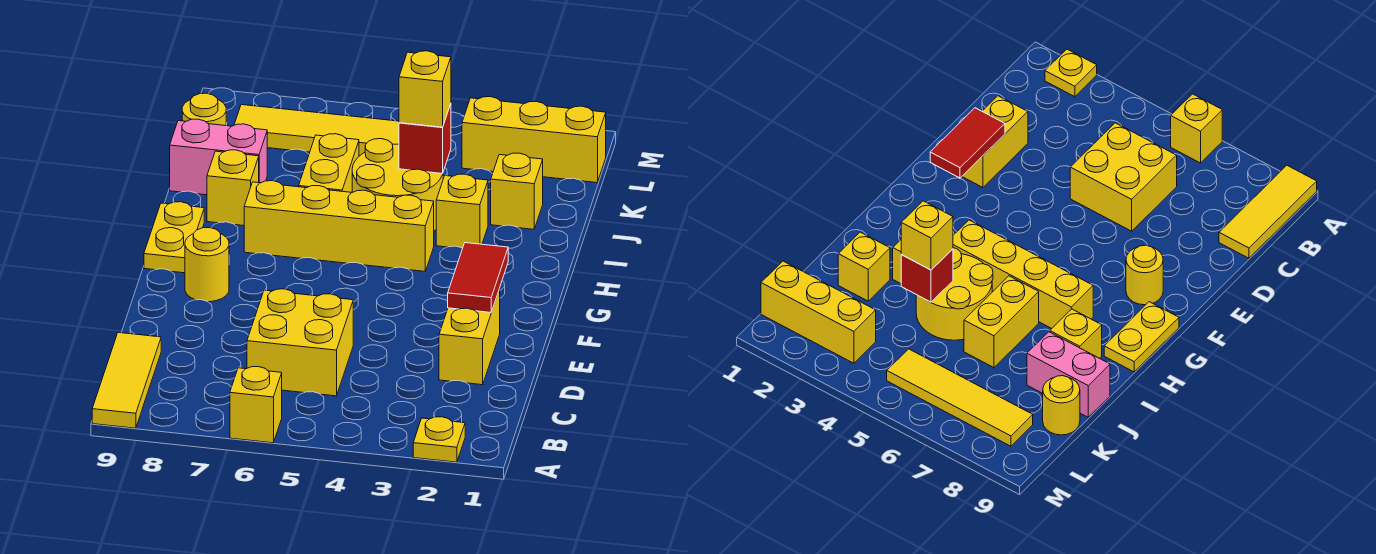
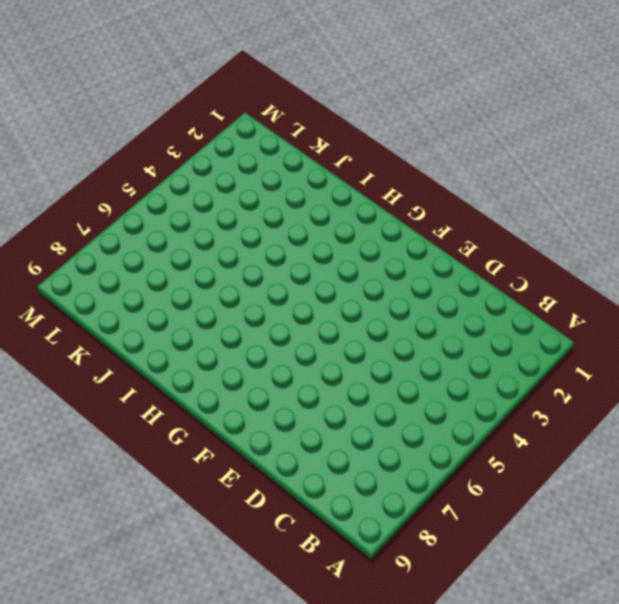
none -> yellow 1x1 plate [413,417,465,462]
none -> yellow 1x1 brick [230,367,282,443]
none -> yellow 1x3 tile [92,332,161,428]

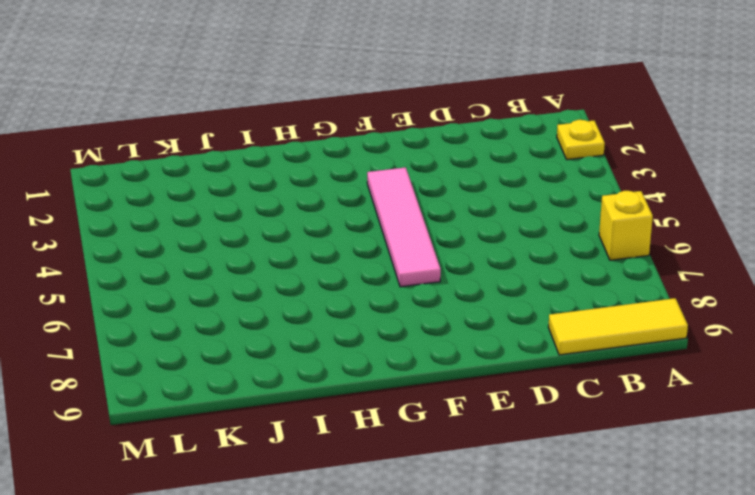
pink 1x4 tile [367,167,441,287] -> none
none -> yellow 2x2 brick [247,289,353,396]
none -> yellow 1x2 brick [439,289,500,385]
none -> yellow 1x1 round brick [185,228,229,302]

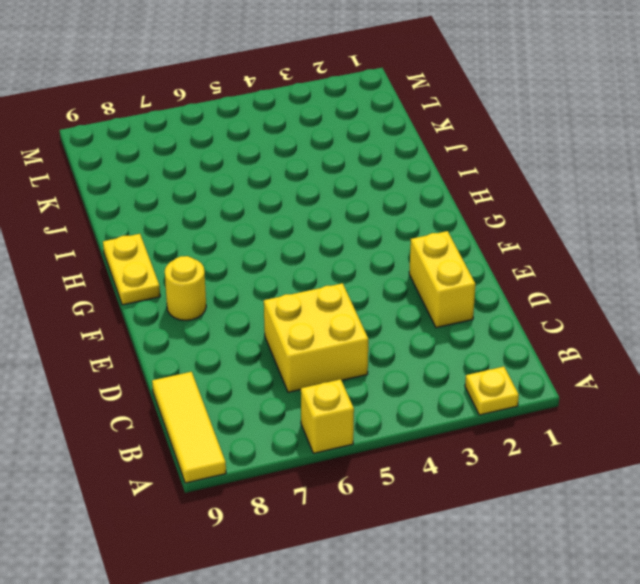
none -> yellow 1x4 brick [244,181,434,271]
none -> yellow 1x1 brick [436,174,488,248]
none -> yellow 2x2 round brick [352,139,443,231]

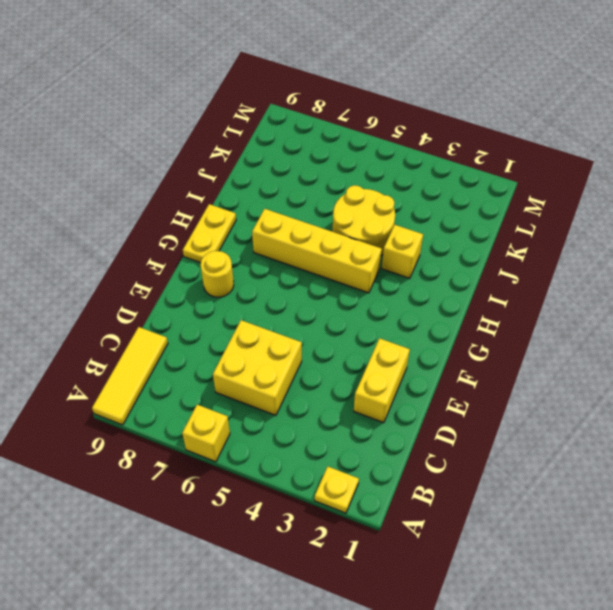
none -> yellow 1x2 brick [299,134,359,192]
none -> yellow 1x1 brick [207,150,259,226]
none -> yellow 1x1 brick [491,153,543,229]

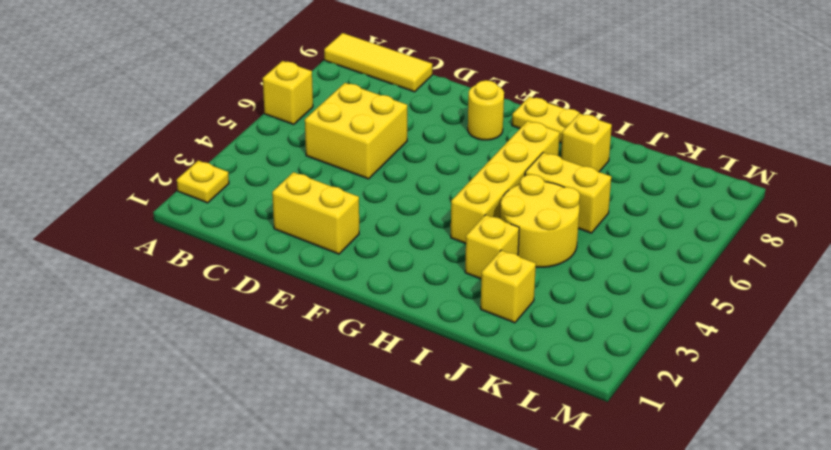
none -> pink 1x2 brick [170,119,267,195]
none -> yellow 1x1 round brick [182,93,226,126]
none -> yellow 1x3 brick [462,97,606,183]

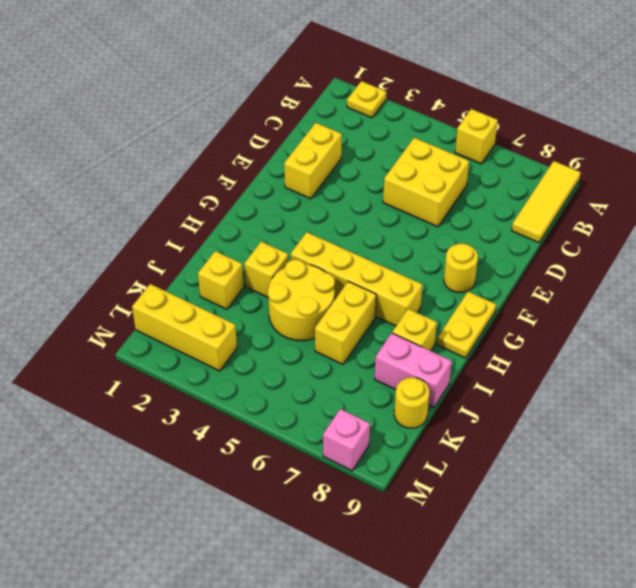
pink 1x1 brick [323,409,370,471] -> none
none -> yellow 1x4 tile [234,105,399,156]
none -> red 1x2 tile [448,243,508,313]
none -> red 1x1 brick [399,104,451,174]

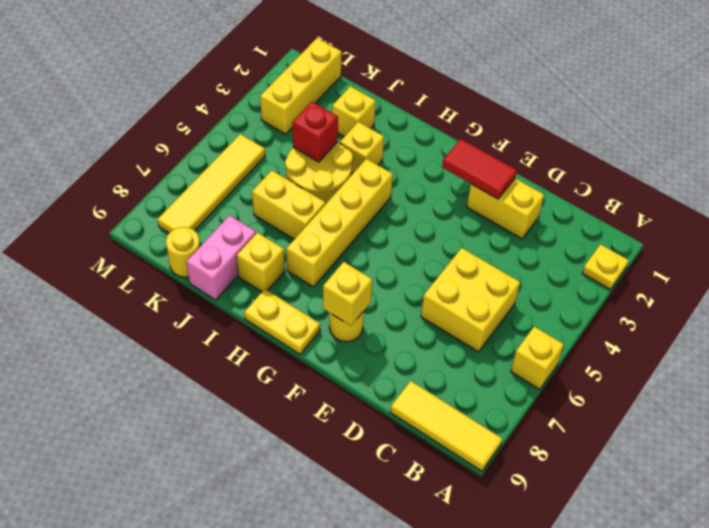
yellow 1x1 brick [323,262,373,326] -> yellow 1x1 brick moved to [399,51,451,127]

